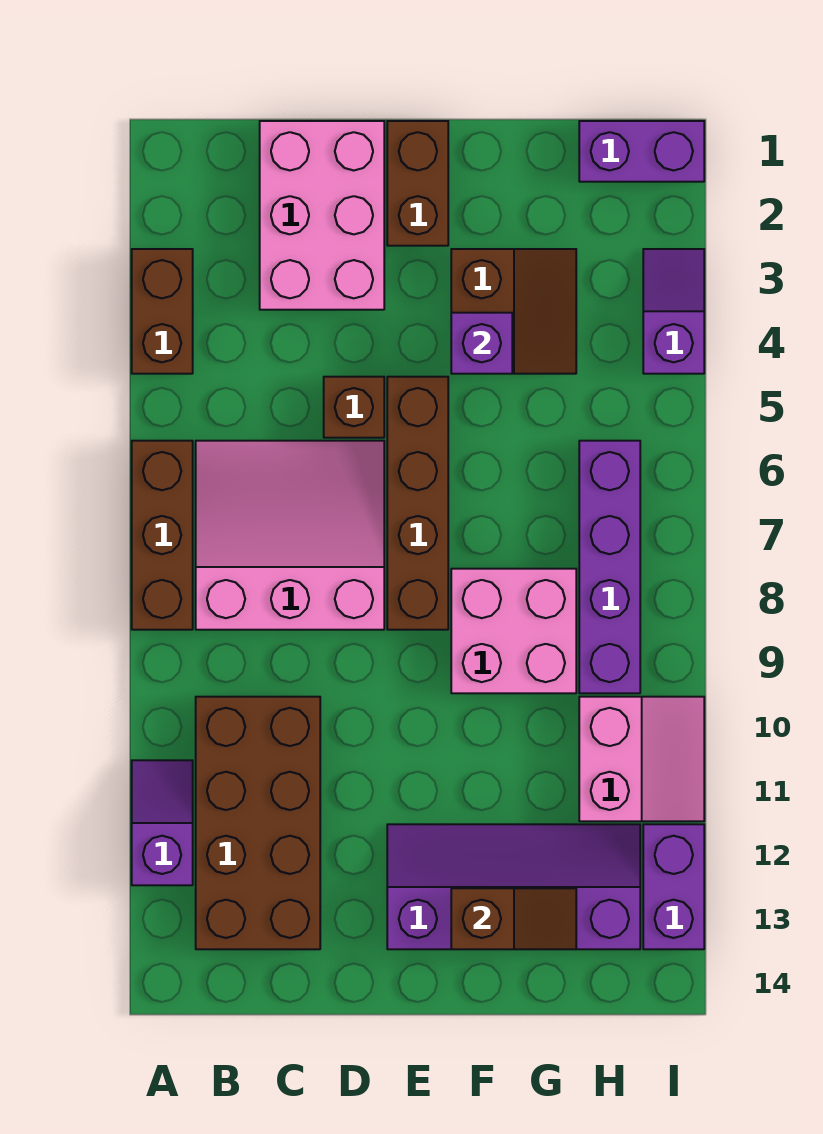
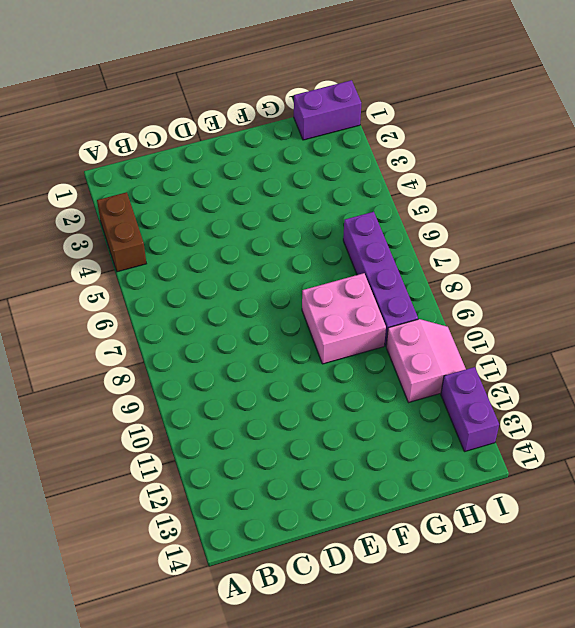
none -> brown 1x3 brick [132,441,193,630]
none -> purple 1x2 slope [132,760,193,885]
none -> pink 3x3 slope [196,441,384,630]

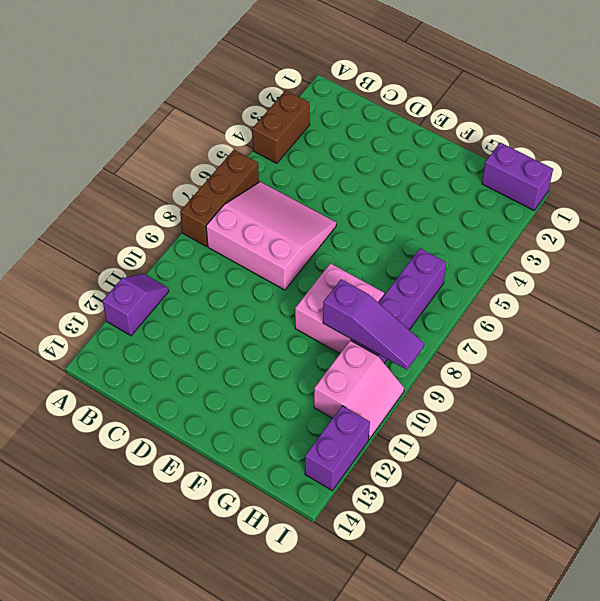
purple 1x3 slope [323,279,424,370] -> none
none -> brown 2x4 brick [196,697,320,949]
none -> pink 2x3 brick [260,121,384,310]
none -> brown 1x1 brick [324,377,384,438]

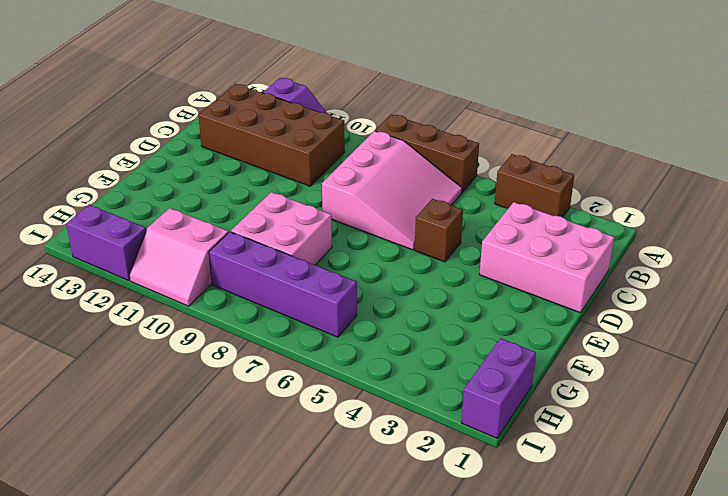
none -> brown 1x2 brick [387,121,448,246]
none -> brown 1x4 brick [387,377,448,630]
none -> purple 2x4 slope [387,824,640,949]

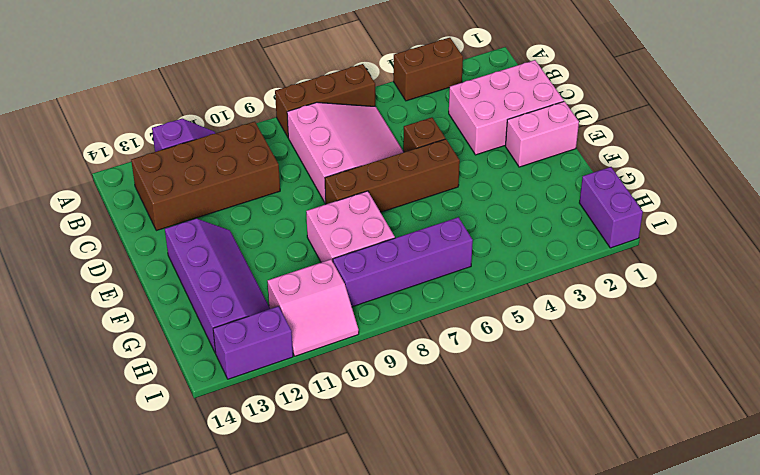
pink 1x2 brick [505,101,579,167] -> brown 1x2 brick [387,121,448,246]
none -> brown 2x2 slope [451,249,576,374]
none -> purple 1x2 slope [643,249,704,374]
none -> purple 1x1 brick [451,313,512,374]

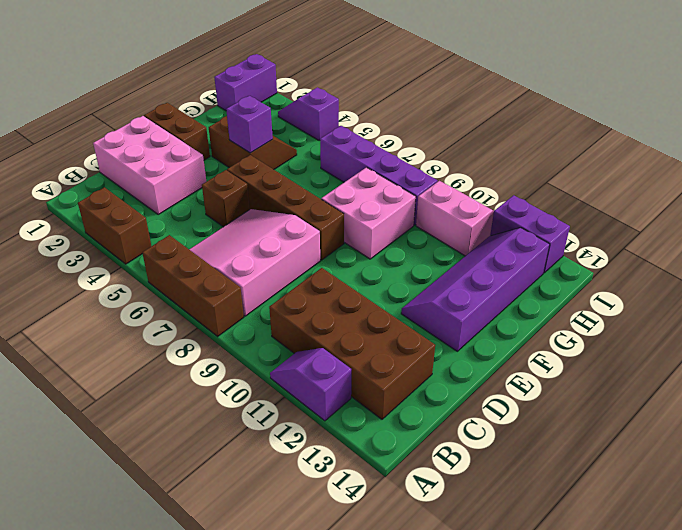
none -> brown 1x2 slope [451,888,576,949]

